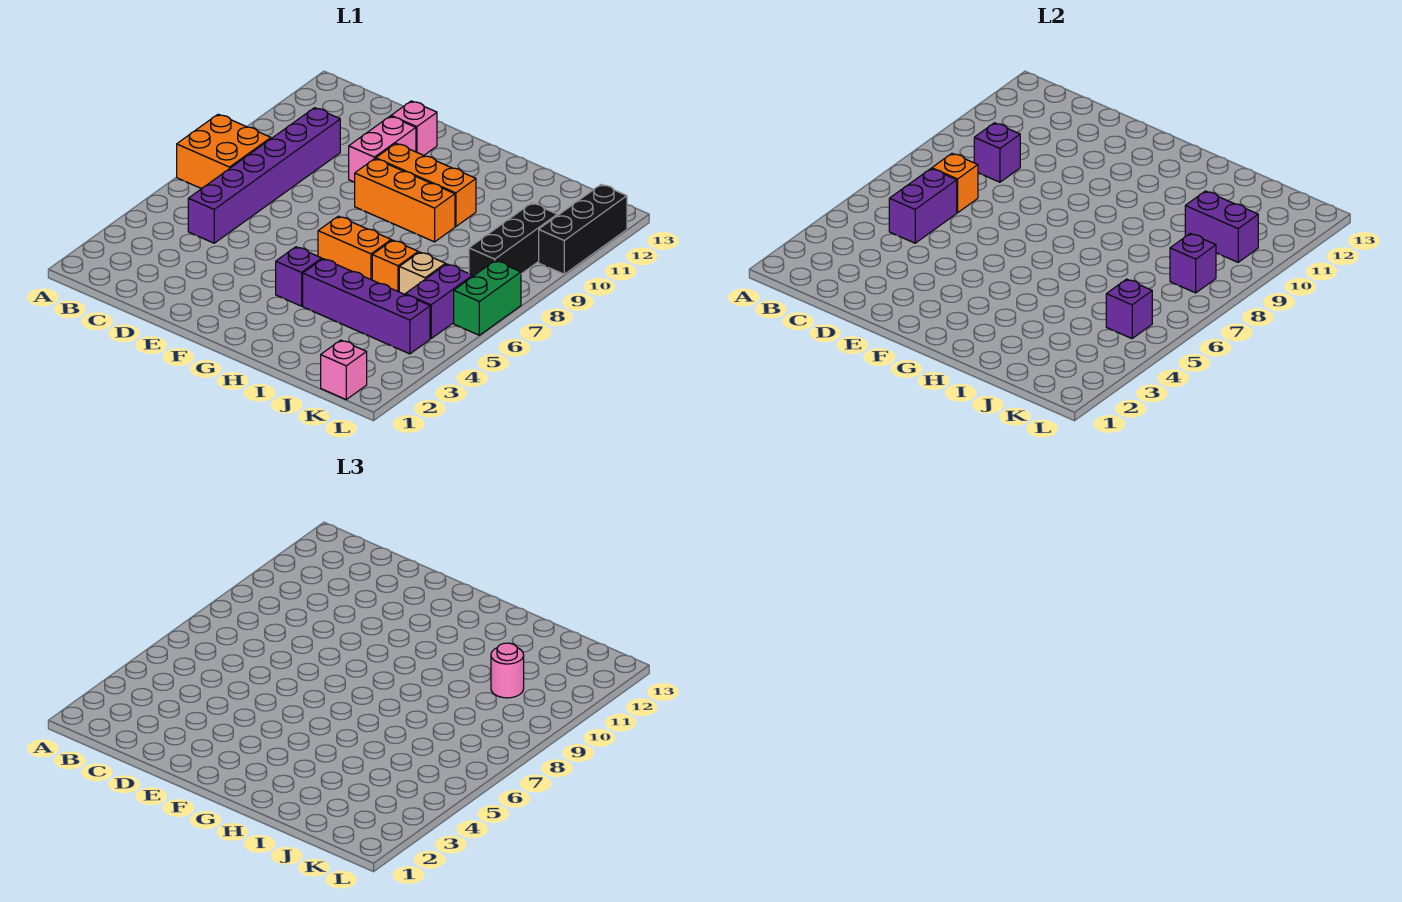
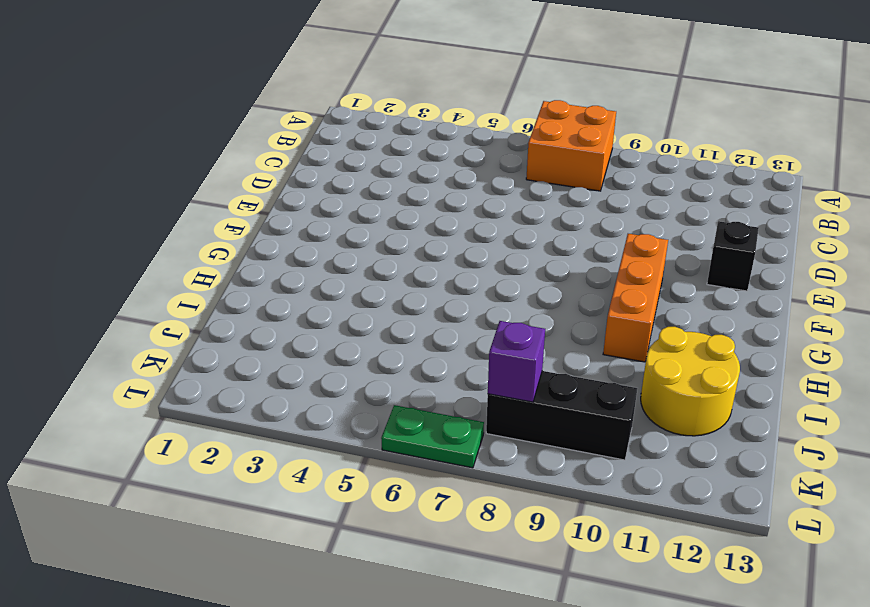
black 1x1 brick [707,221,759,291] -> pink 1x1 brick [391,101,437,155]
yellow 2x2 round brick [641,327,740,436] -> none
green 1x2 plate [381,405,484,468] -> green 1x2 brick [454,261,521,335]
none -> purple 1x6 brick [188,108,340,243]
none -> pink 1x2 brick [349,116,416,182]
none -> orange 1x3 brick [354,159,455,242]

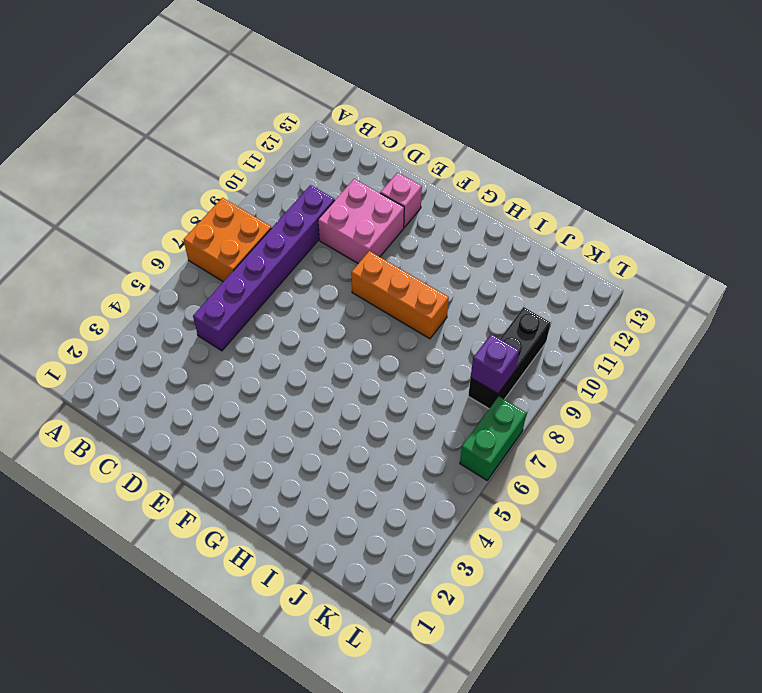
pink 2x2 brick [318,179,404,264] -> pink 1x2 brick [349,116,416,182]
none -> orange 1x3 brick [376,143,476,227]
none -> purple 1x1 brick [276,247,322,306]
none -> orange 1x2 brick [318,216,391,280]

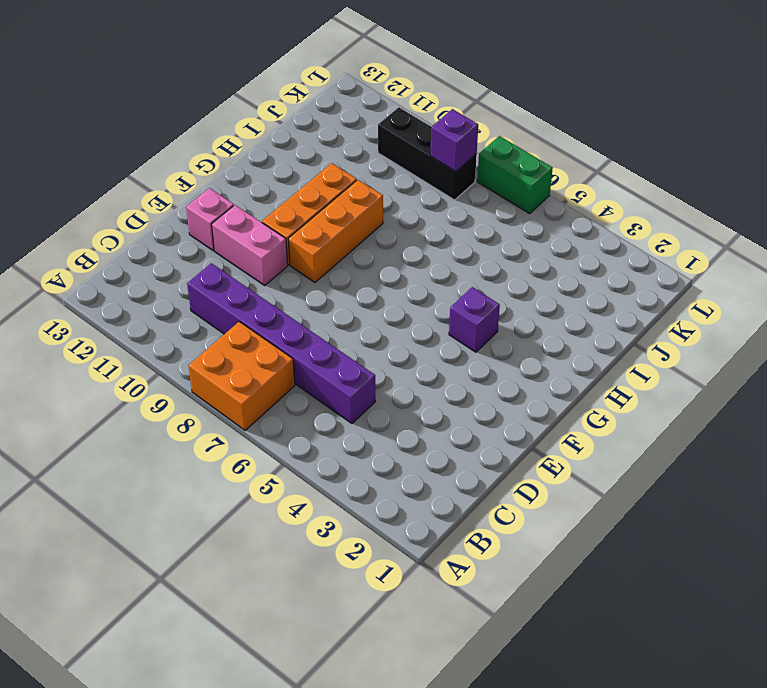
none -> orange 1x2 brick [318,216,391,280]
none -> purple 1x4 brick [303,259,430,354]
none -> orange 1x1 brick [372,240,418,292]

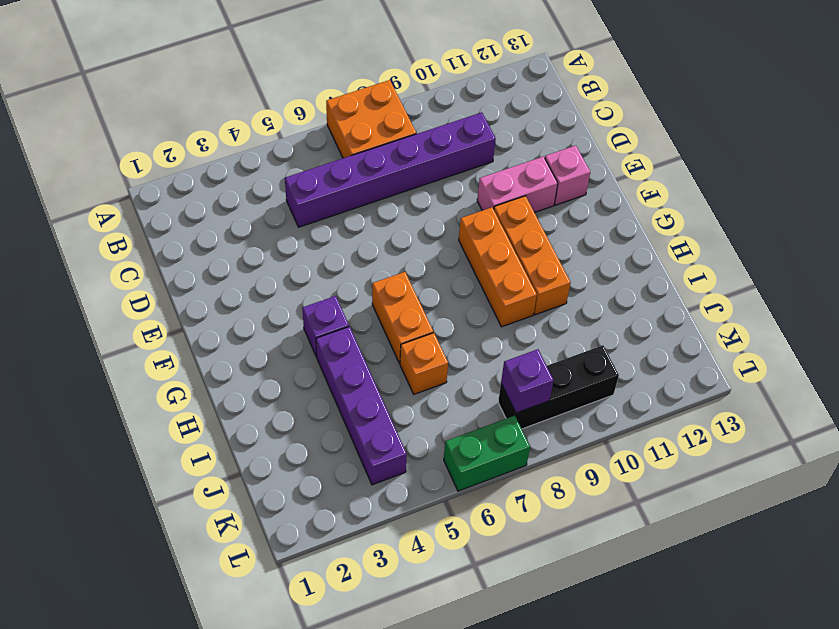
none -> tan 1x1 brick [399,252,445,294]
none -> pink 1x1 brick [321,340,367,399]
none -> purple 1x2 brick [405,264,473,338]

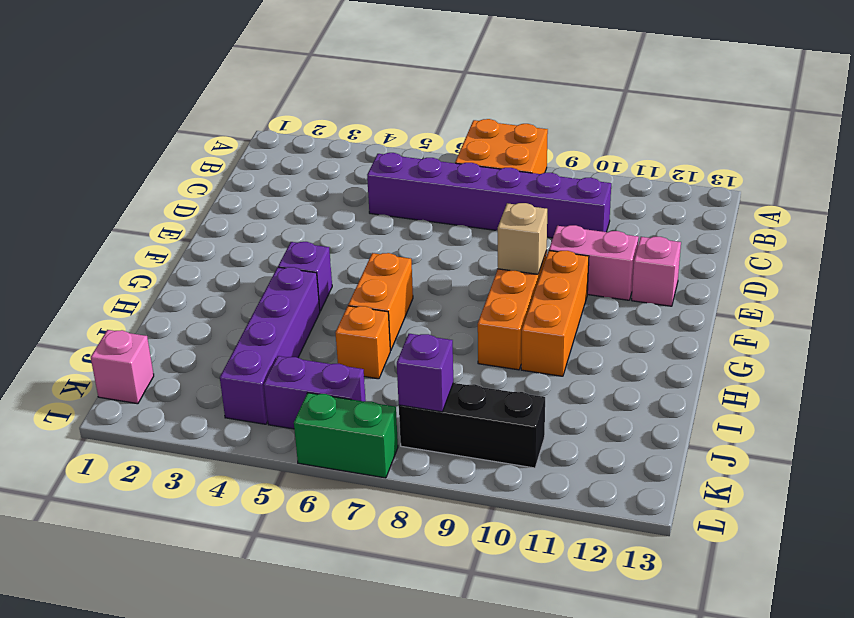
tan 1x1 brick [498,203,547,274] -> tan 1x1 brick moved to [399,252,445,294]
none -> black 1x3 brick [539,184,627,274]
none -> purple 1x2 brick [889,169,957,243]
none -> orange 1x1 brick [932,153,978,213]

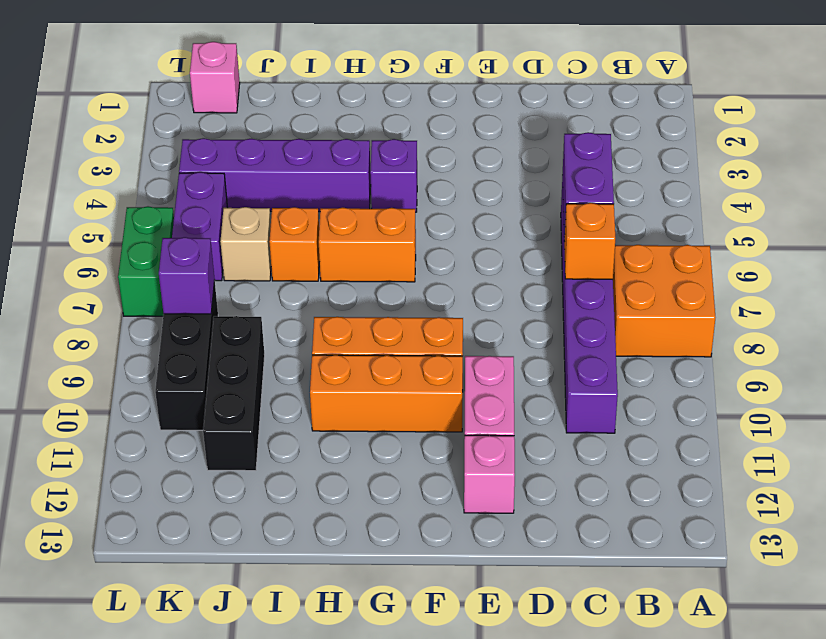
black 1x3 brick [203,316,265,471] -> black 1x3 brick moved to [539,184,627,274]
none -> purple 1x1 brick [974,123,1020,182]
none -> purple 1x2 brick [1185,191,1258,262]
none -> purple 1x1 brick [1106,279,1152,338]

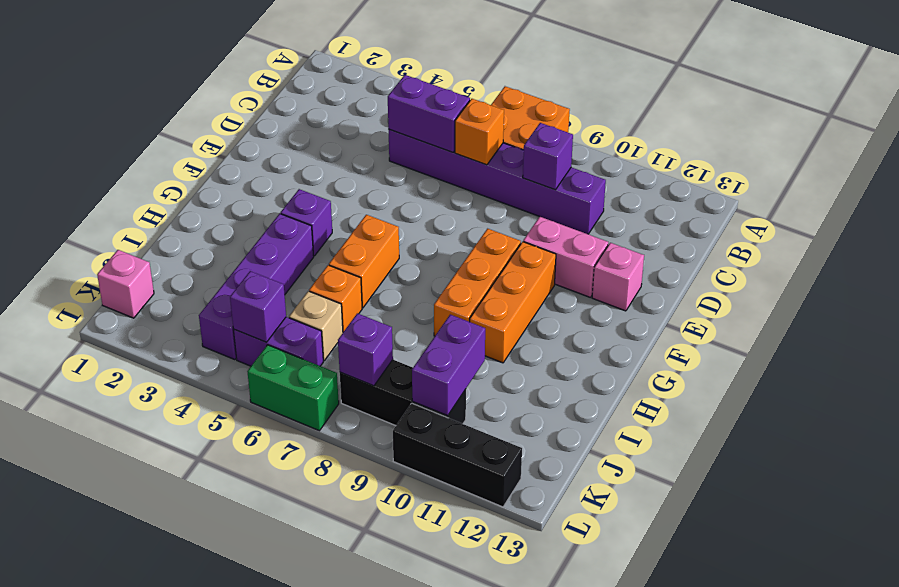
none -> pink 1x1 round brick [491,643,524,698]

